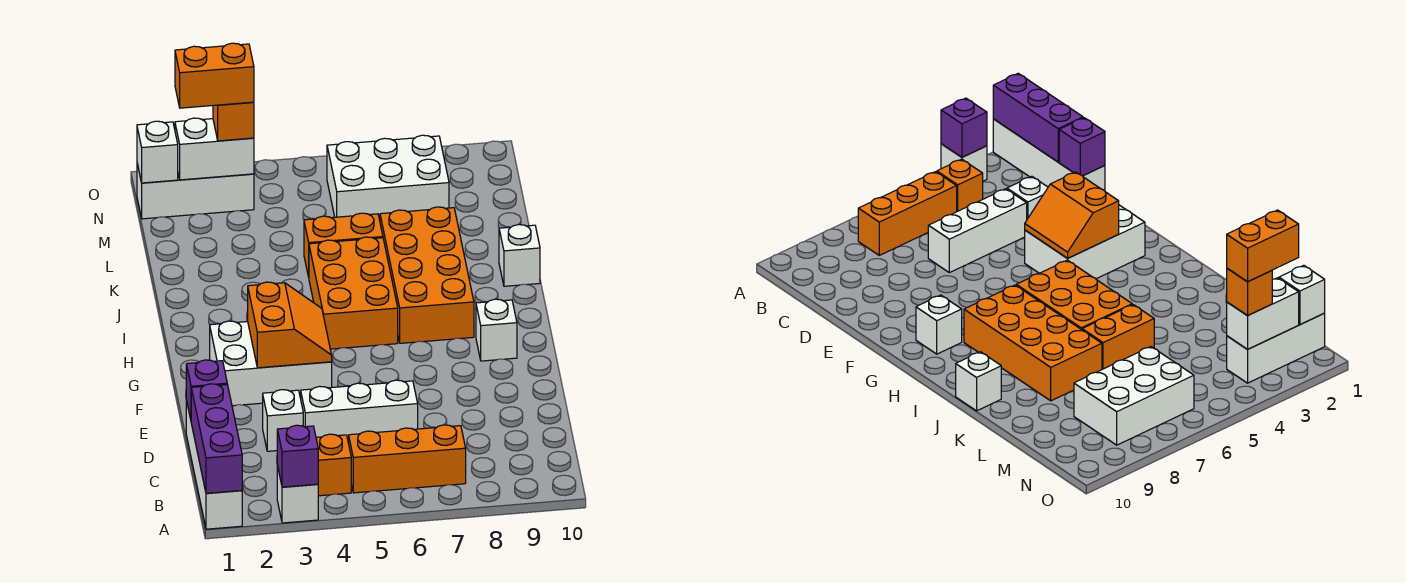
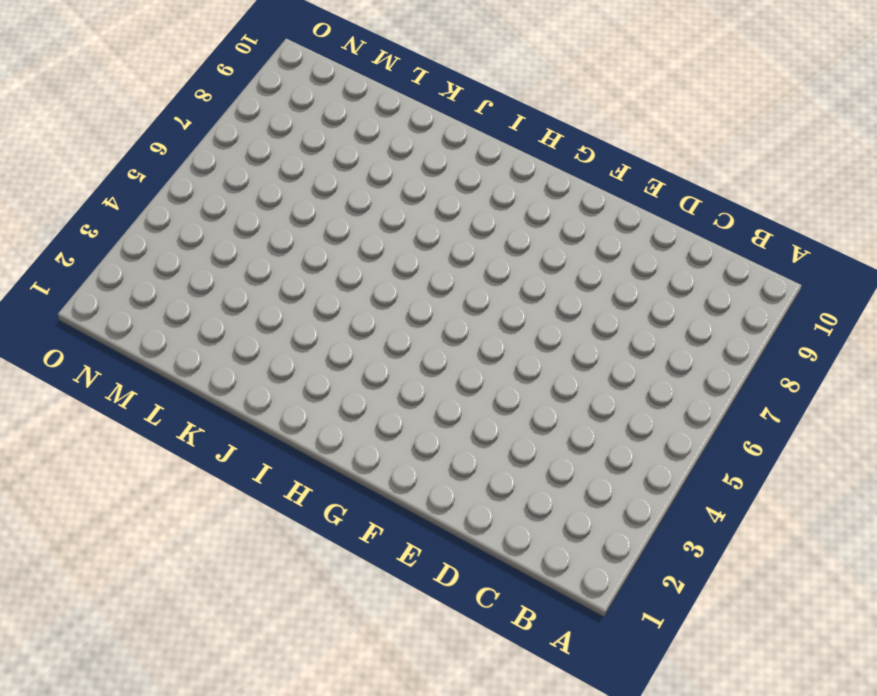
none -> white 1x4 brick [186,400,242,529]
none -> white 1x1 brick [277,466,318,523]
none -> orange 1x1 brick [316,434,351,496]

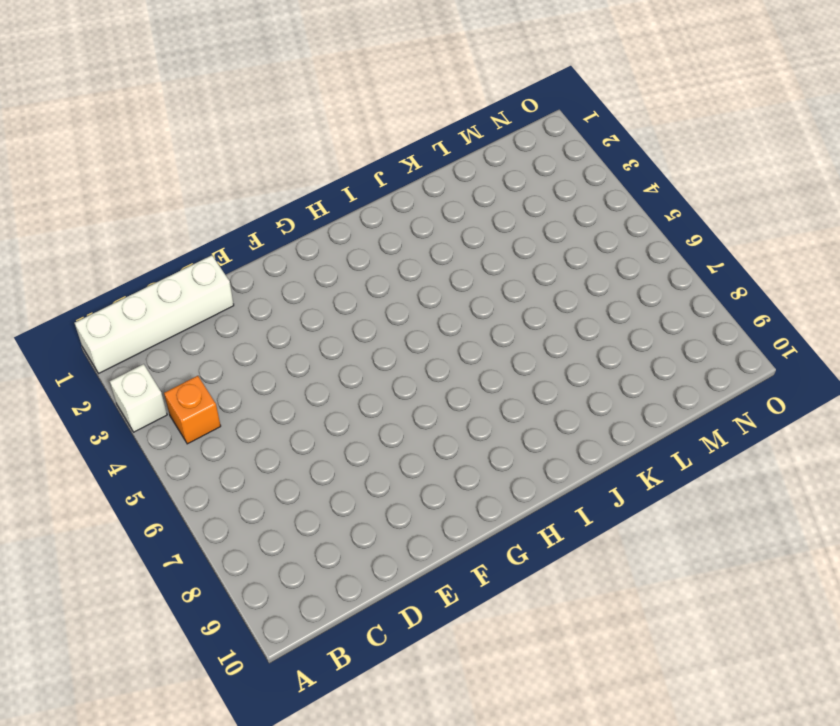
none -> orange 1x3 brick [349,425,466,493]
none -> white 1x1 brick [263,390,303,451]
none -> white 1x3 brick [301,380,418,443]

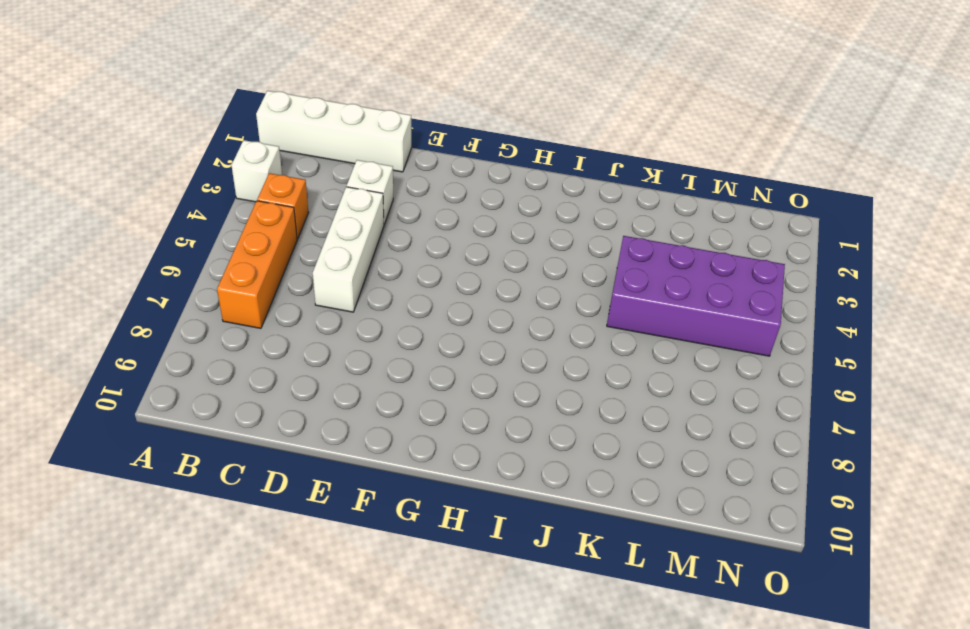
purple 2x4 brick [607,236,785,356] -> orange 1x2 brick [304,213,383,277]
none -> white 2x3 brick [210,321,332,406]
none -> white 1x1 brick [476,299,517,361]
none -> orange 2x3 brick [309,237,398,349]

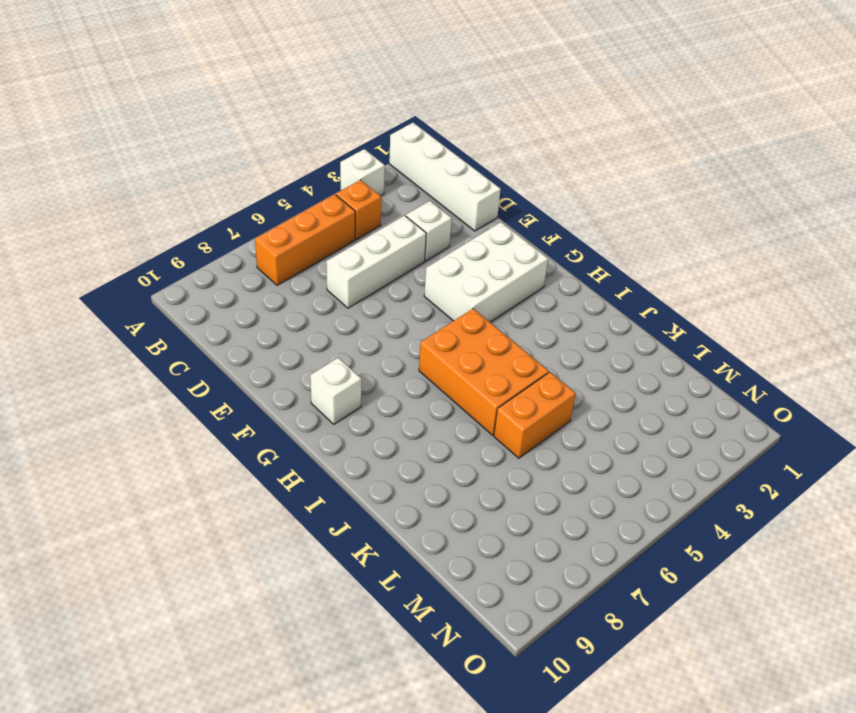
none -> orange 2x4 brick [380,207,474,343]
none -> white 1x1 brick [499,225,540,286]
none -> white 2x3 brick [327,135,449,220]

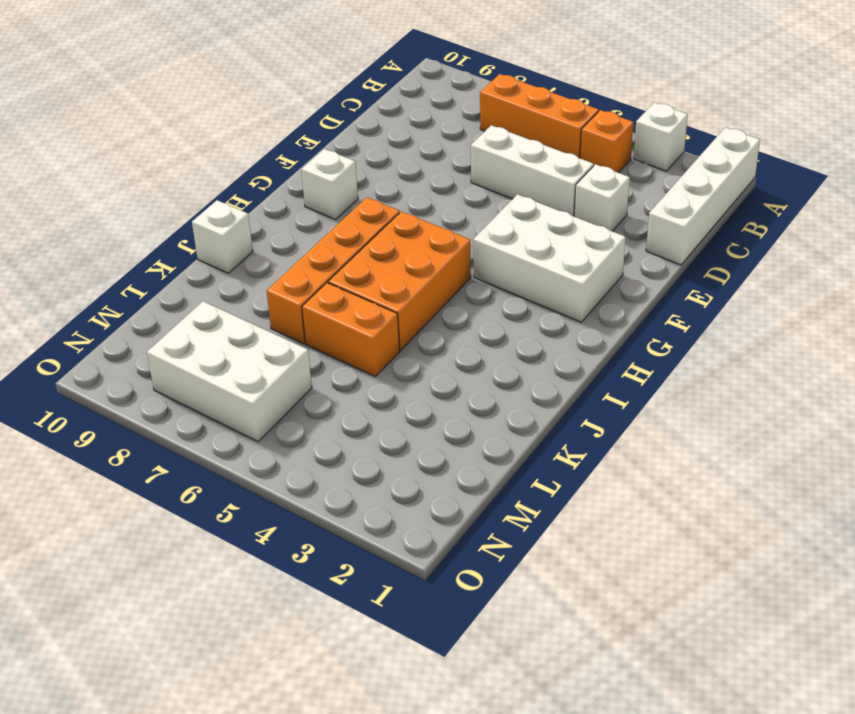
orange 1x4 brick [267,197,400,344] -> orange 2x4 brick [380,207,474,343]
none -> white 1x3 brick [137,164,254,219]
none -> purple 1x3 brick [191,384,242,493]
none -> purple 1x1 brick [277,425,318,487]

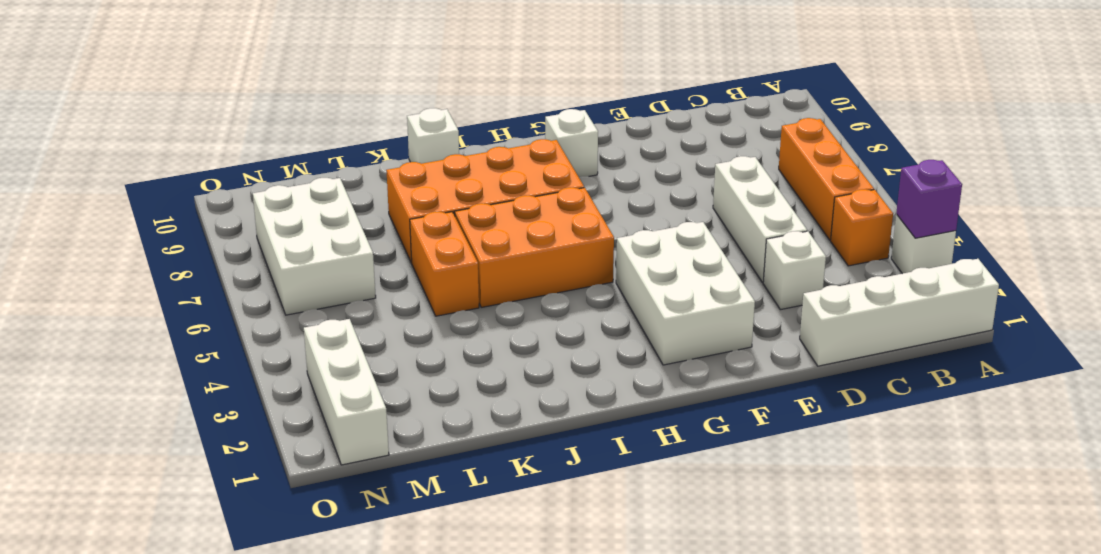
none -> purple 1x3 brick [191,384,242,493]
none -> purple 1x1 brick [186,360,227,419]
none -> orange 2x2 slope [248,282,332,368]

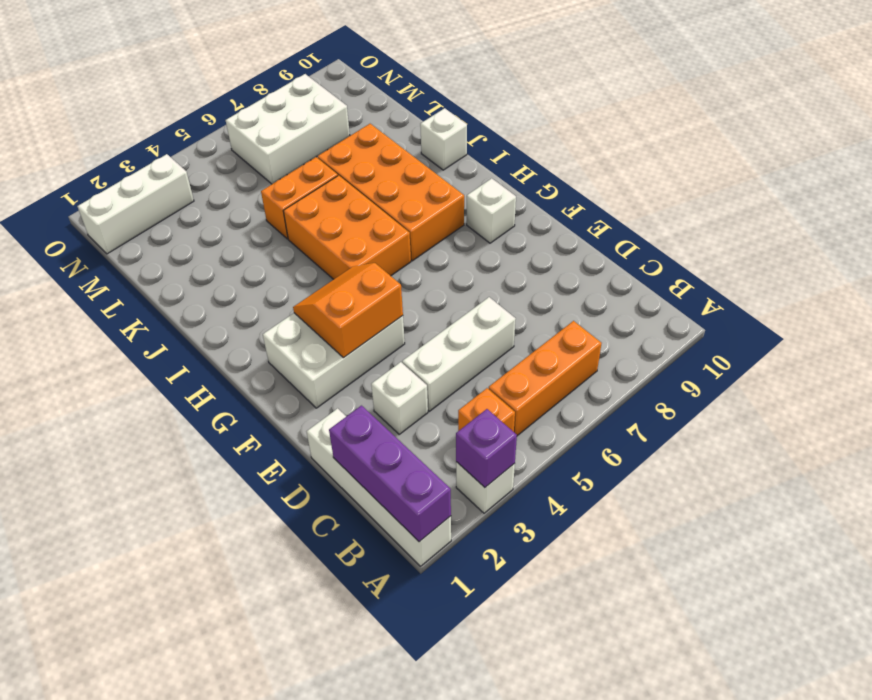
orange 2x2 slope [293,263,403,358] -> orange 2x2 slope turned to [248,282,332,368]
none -> purple 1x1 brick [186,360,227,419]
none -> white 1x1 brick [137,121,178,183]
none -> white 1x2 brick [175,118,254,180]

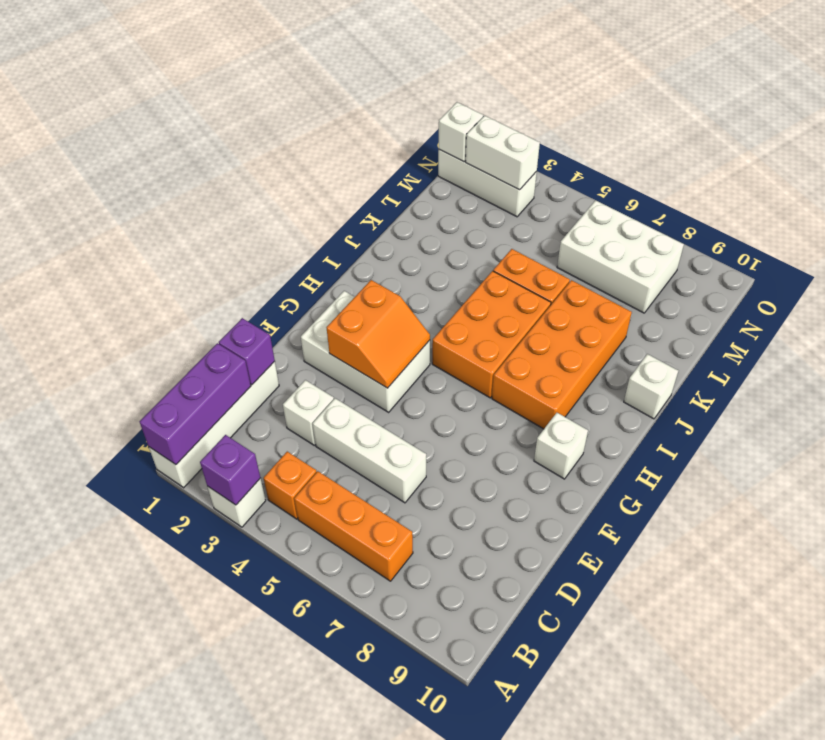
none -> orange 1x1 brick [213,102,254,141]
none -> orange 1x2 brick [175,43,254,108]

